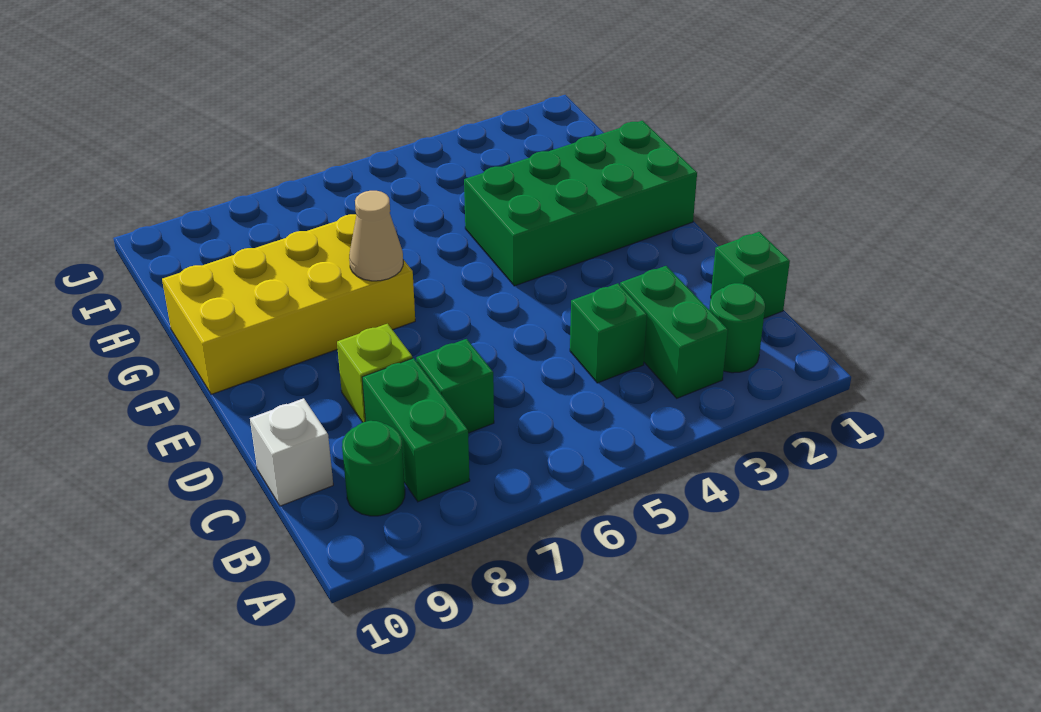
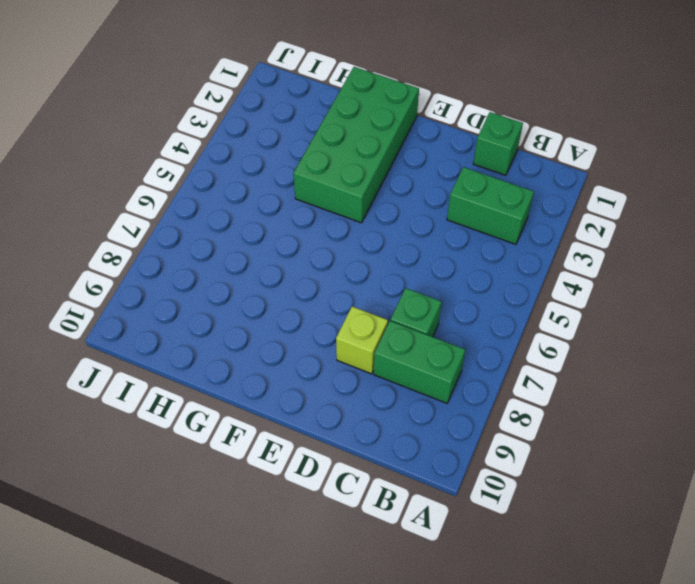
none -> green 1x1 round brick [709,283,765,373]
none -> green 1x1 round brick [342,421,405,516]
none -> green 1x1 brick [570,283,647,383]

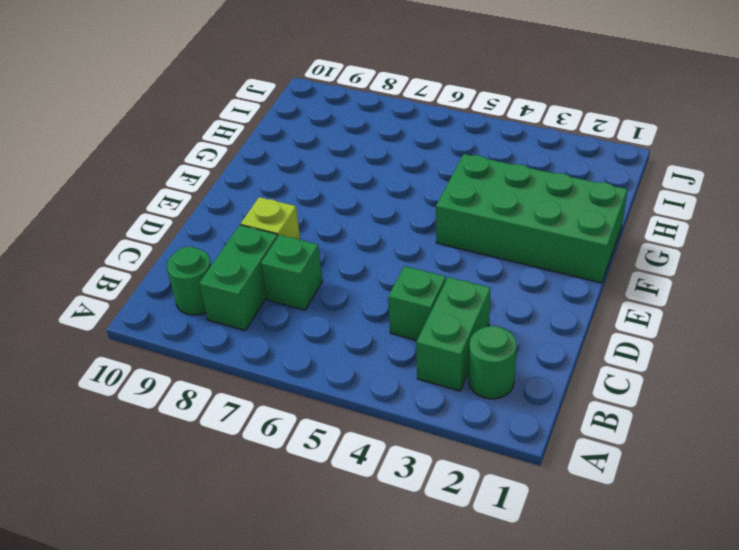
none -> green 1x1 brick [711,232,790,318]
none -> white 1x1 brick [250,398,333,506]
none -> yellow 2x4 brick [162,214,415,394]

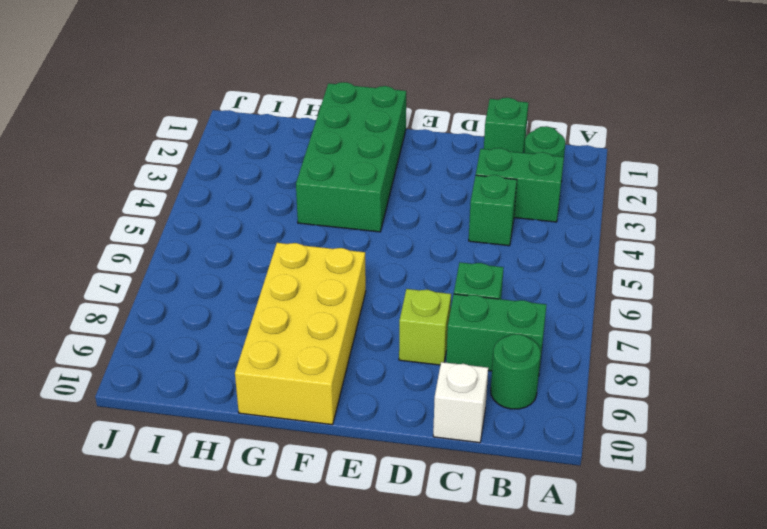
none -> tan 1x1 cone [349,191,403,281]

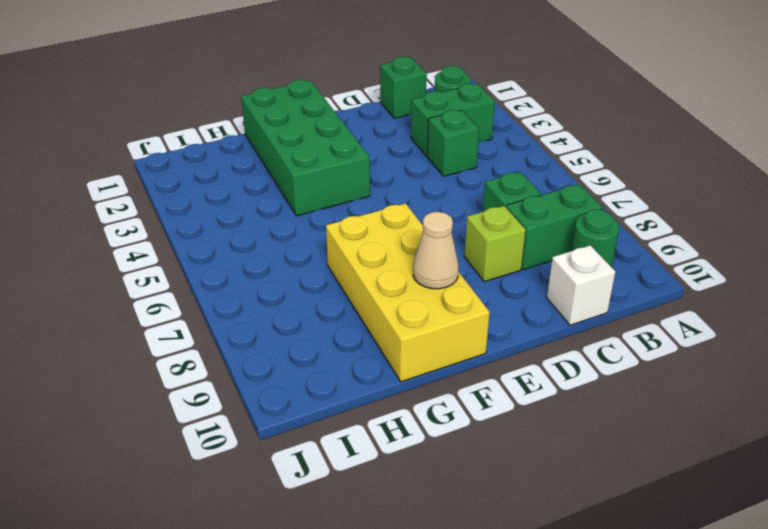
tan 1x1 cone [413,212,459,289] -> tan 1x1 cone moved to [349,191,403,281]

